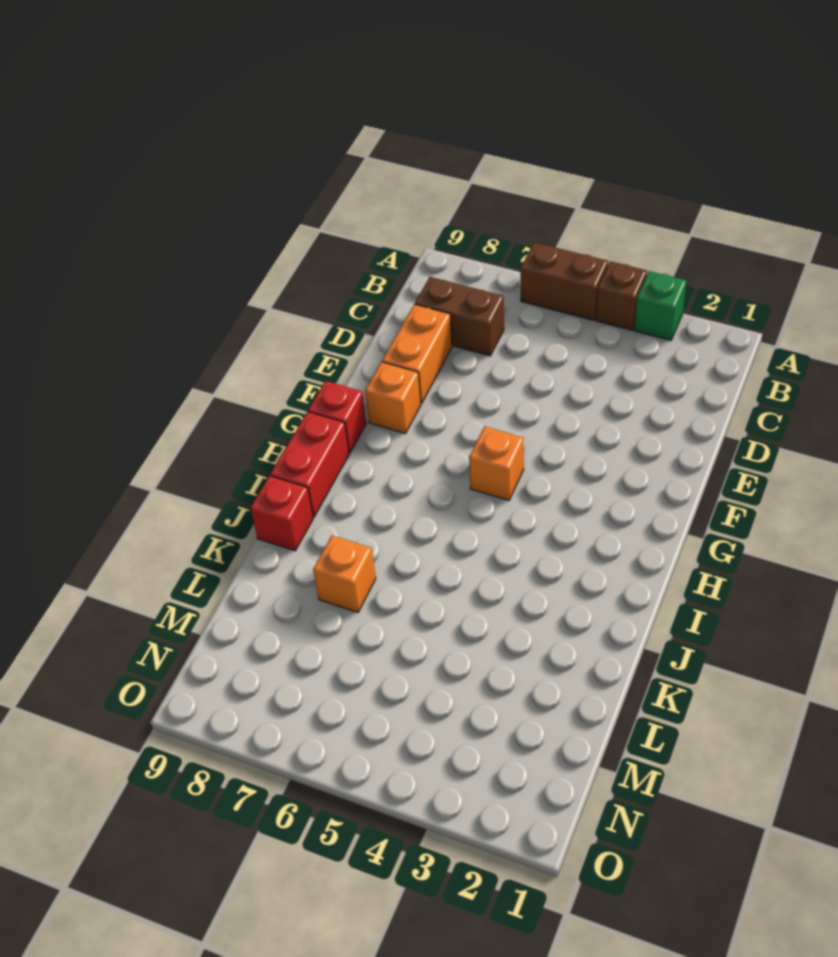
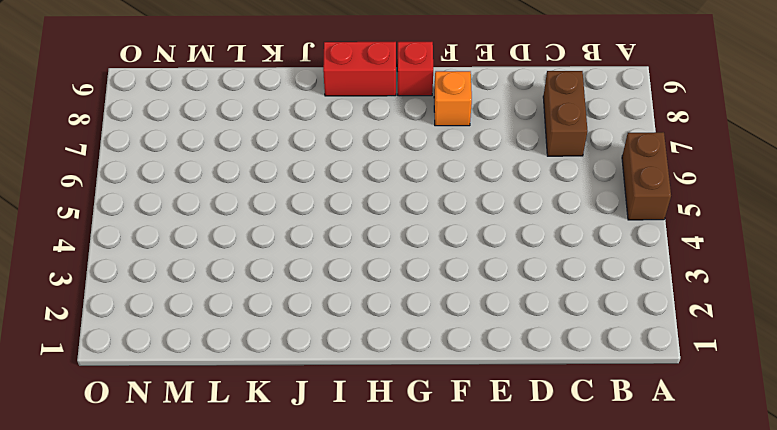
none -> green 1x1 brick [634,271,687,340]
none -> brown 1x1 brick [596,261,647,330]

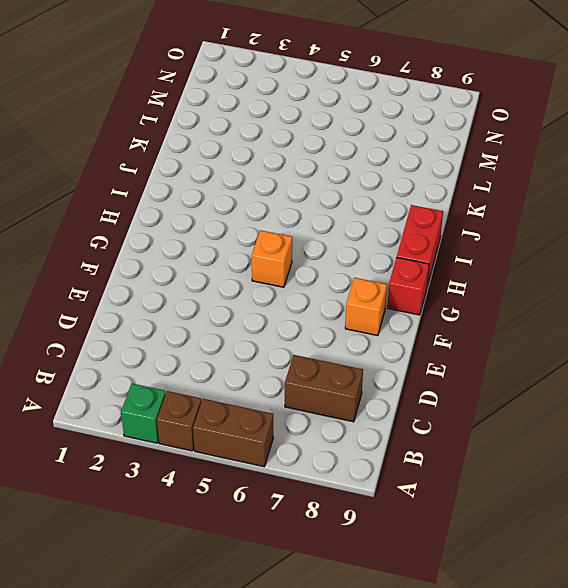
none -> orange 1x2 brick [382,304,452,403]
none -> red 1x1 brick [251,476,313,551]

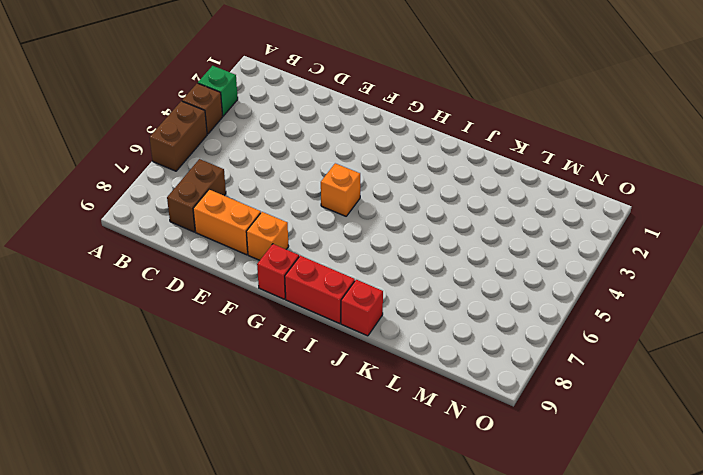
none -> orange 1x1 brick [313,535,376,612]

